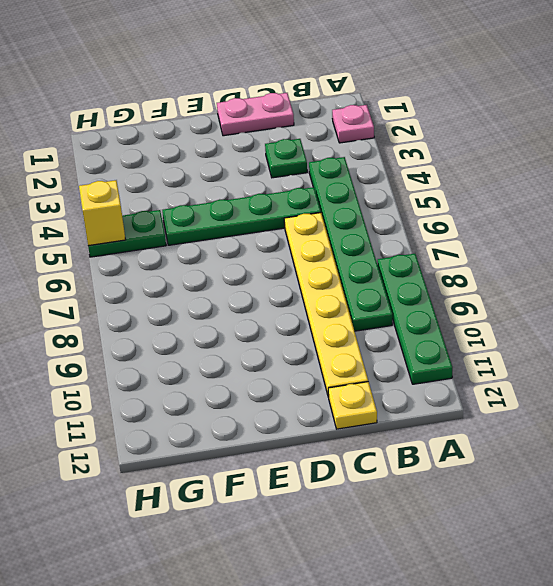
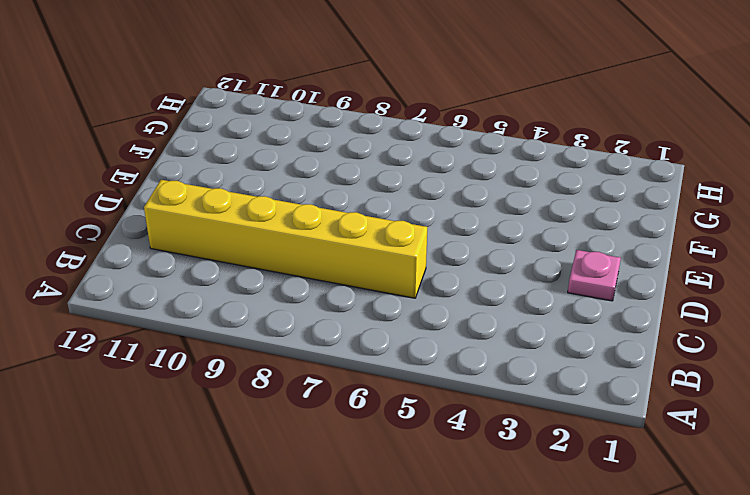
yellow 1x6 brick [144,180,427,298] -> yellow 1x6 plate [284,213,368,397]
pink 1x1 plate [568,250,621,301] -> pink 1x1 plate moved to [332,105,374,143]
none -> green 1x4 plate [378,254,452,384]
none -> green 1x6 plate [309,157,392,331]

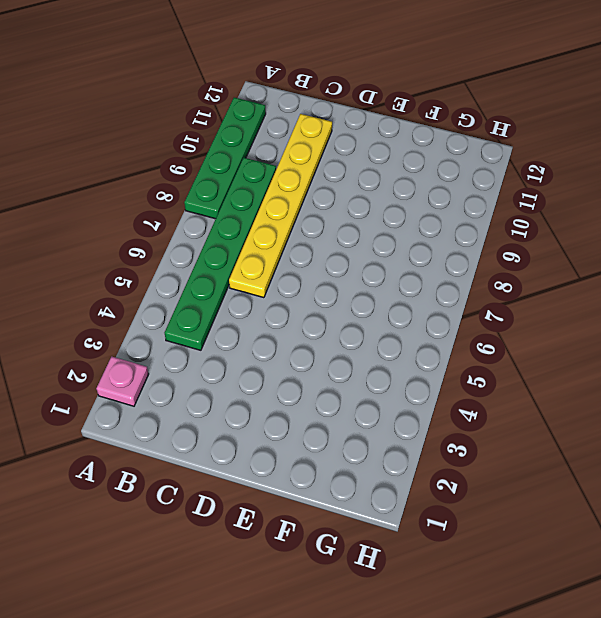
none -> pink 1x2 plate [217,93,294,136]
none -> green 1x1 plate [265,139,307,178]

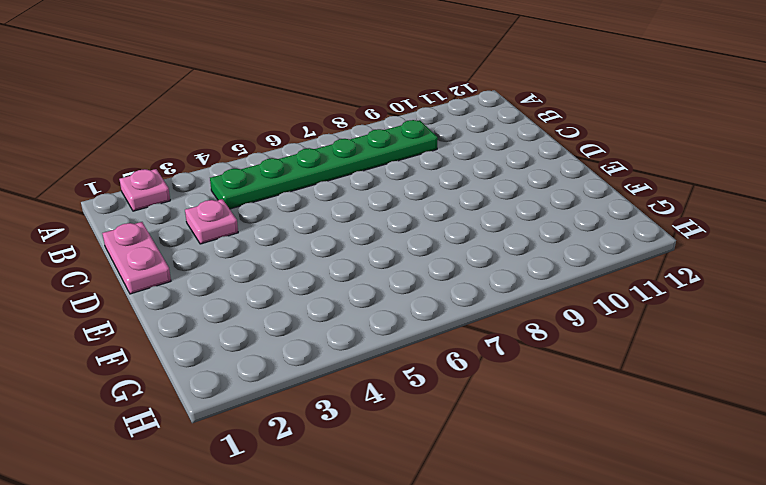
pink 1x1 plate [185,199,238,244] -> green 1x1 plate [265,139,307,178]
none -> green 1x4 plate [378,254,452,384]
none -> green 1x4 plate [162,187,321,245]

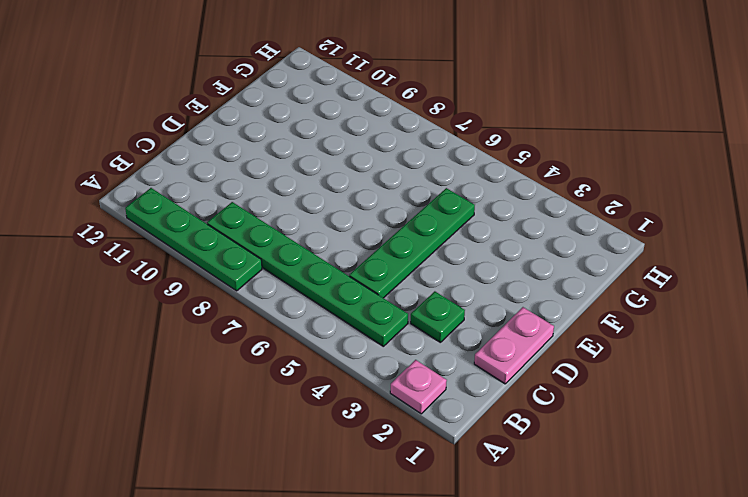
none -> yellow 1x6 plate [284,213,368,397]
none -> yellow 1x1 plate [328,382,377,429]

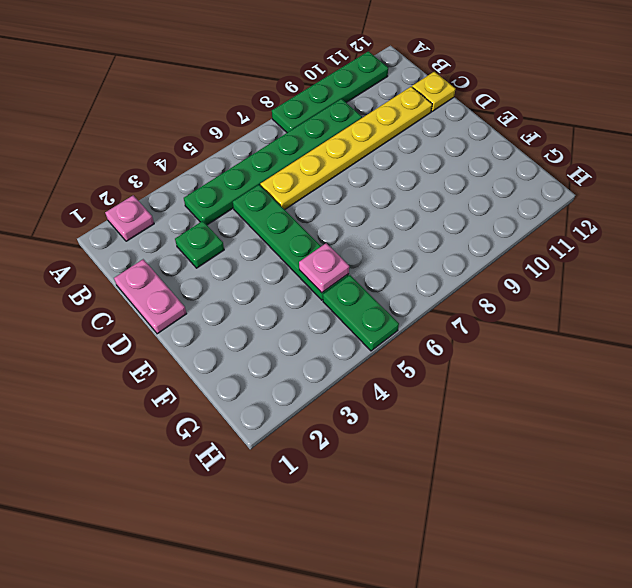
pink 1x1 plate [299,243,349,293] -> none
none -> yellow 1x1 brick [79,180,126,246]

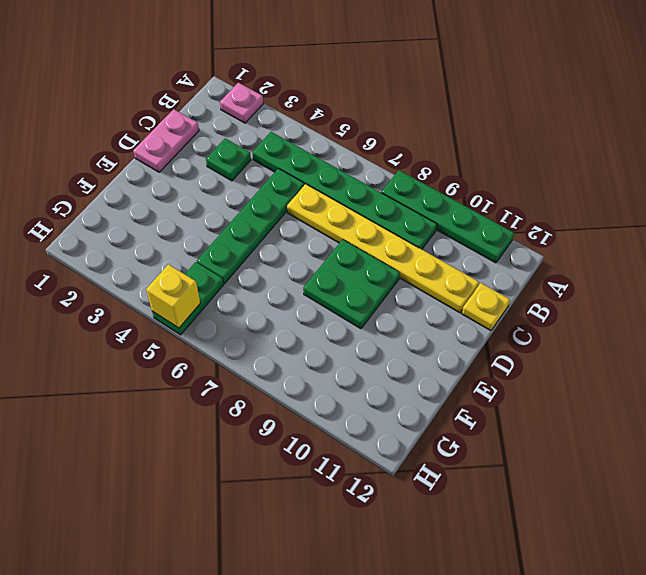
green 2x2 plate [303,239,400,329] -> none

